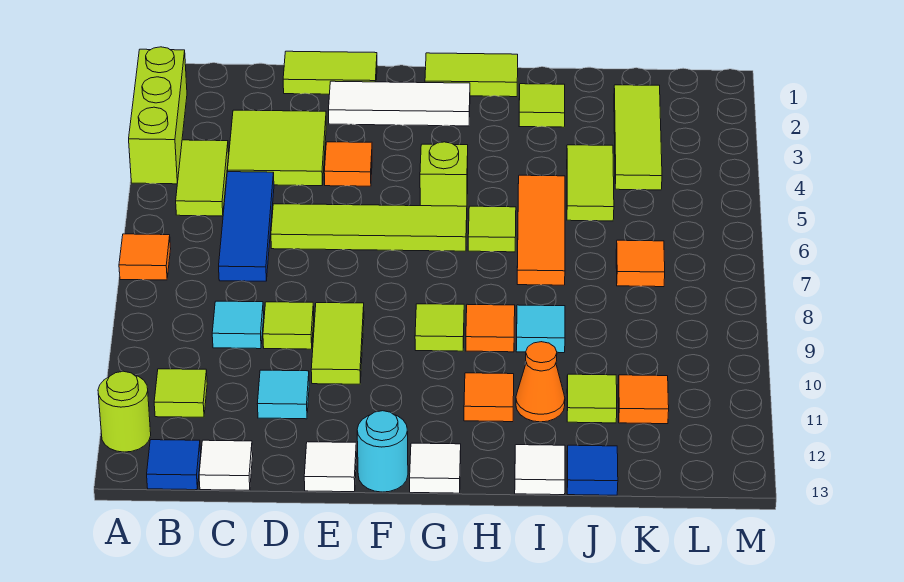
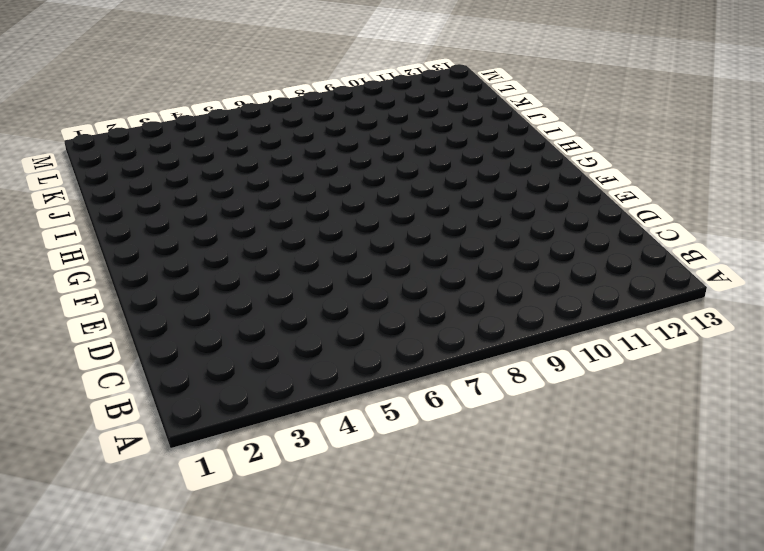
none -> lime 1x3 brick [129,47,187,184]
none -> orange 1x1 tile [119,234,171,280]
none -> lime 1x1 round brick [98,371,151,452]
none -> lime 1x2 tile [176,140,229,216]

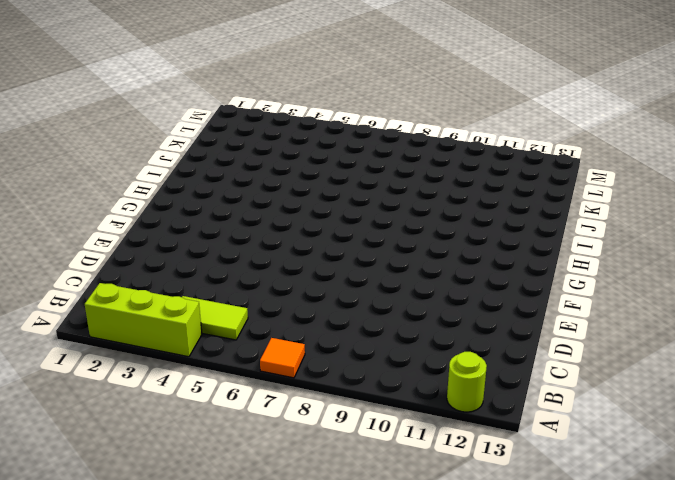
none -> lime 1x1 tile [154,369,207,417]
none -> blue 1x1 tile [147,440,201,490]
none -> lime 2x2 tile [227,110,326,186]
none -> blue 1x3 tile [219,172,274,281]

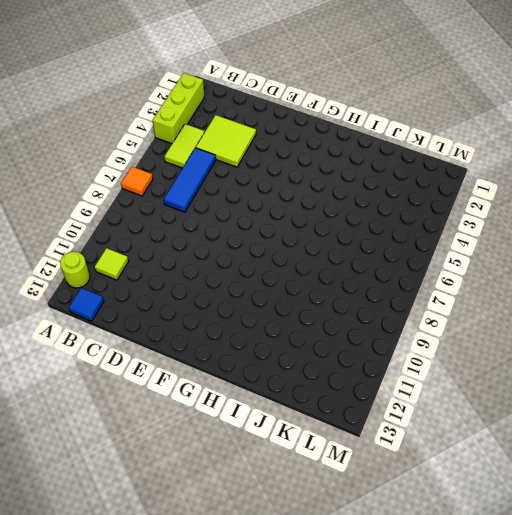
none -> cyan 1x1 tile [212,301,264,349]
none -> white 1x1 tile [199,440,253,490]
none -> lime 1x2 tile [283,51,377,94]
none -> lime 1x4 tile [271,204,467,251]

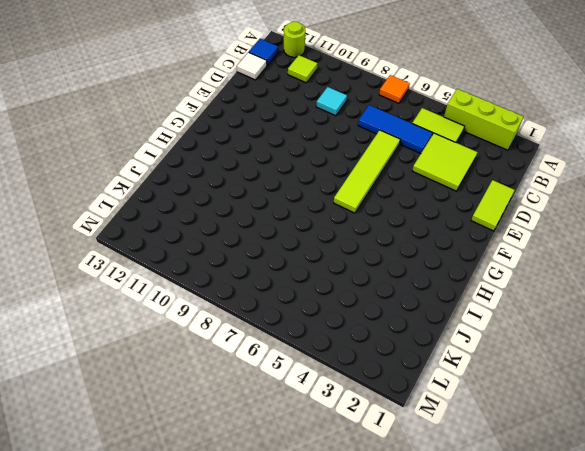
none -> lime 1x1 tile [263,302,314,349]
none -> cyan 1x1 tile [257,370,309,419]
none -> white 1x3 tile [329,81,470,126]
none -> orange 1x1 tile [324,142,372,186]

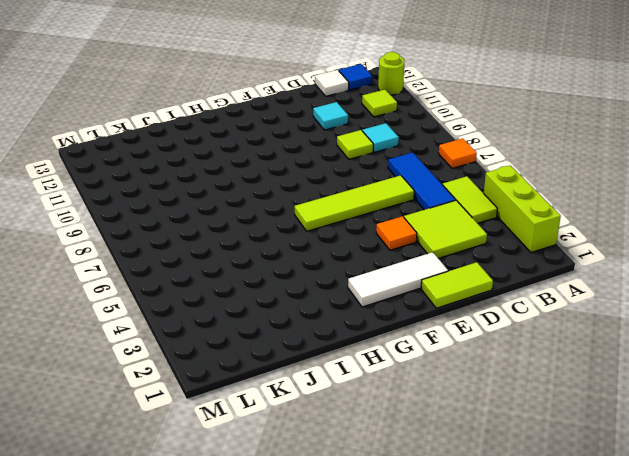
none -> lime 1x2 tile [311,303,364,384]
none -> white 1x1 tile [304,442,357,492]
none -> cyan 1x1 round brick [357,411,408,492]
none -> lime 1x2 tile [425,53,518,97]

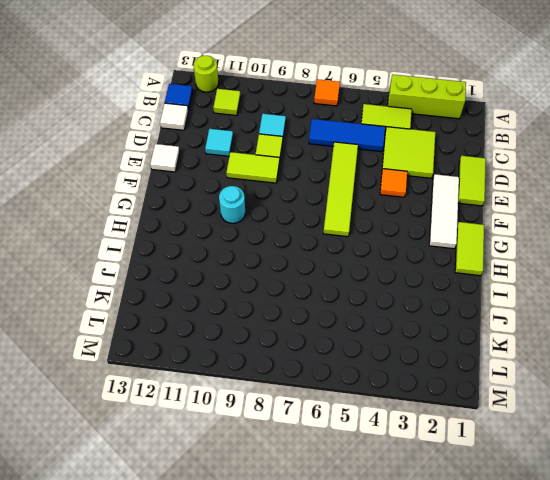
cyan 1x1 round brick [219,186,245,223] -> cyan 1x1 round brick moved to [357,411,408,492]
none -> lime 1x1 brick [420,142,468,206]
none -> lime 1x1 tile [415,304,464,351]
none -> white 1x1 tile [410,443,461,493]
none -> lime 1x1 tile [468,206,516,252]

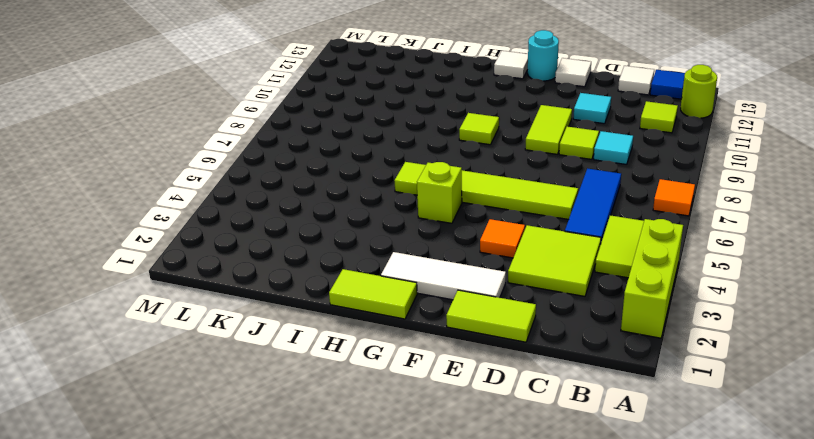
none -> orange 1x1 tile [466,304,515,352]
none -> orange 1x1 tile [464,373,514,422]
none -> lime 1x1 tile [519,84,565,127]
none -> orange 1x3 tile [517,175,565,285]

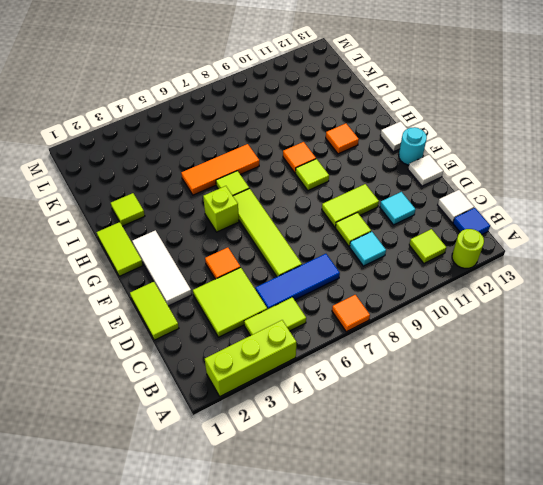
none -> cyan 1x1 tile [516,305,565,353]
none -> orange 1x1 cone [516,342,565,422]
none -> white 1x1 tile [515,445,565,495]
none -> lime 1x2 tile [567,145,614,221]

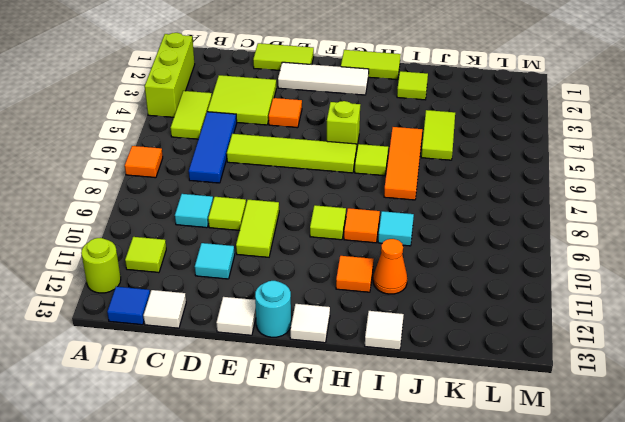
none -> lime 1x1 tile [567,374,617,423]
none -> blue 1x1 tile [567,445,618,495]
none -> lime 1x3 tile [614,85,662,190]
none -> orange 1x1 tile [616,240,665,287]

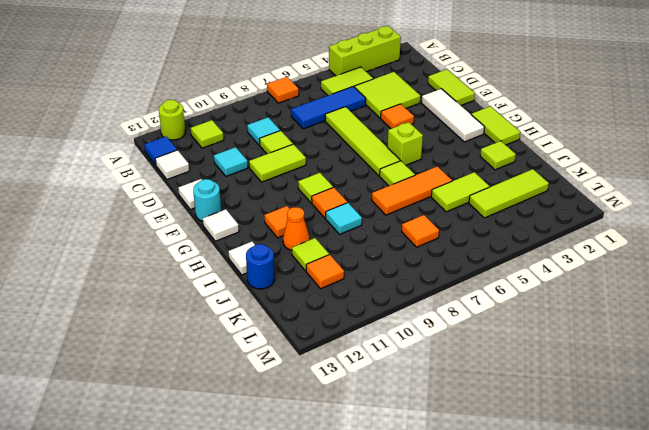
blue 1x1 round brick [246,244,275,289] -> blue 1x1 tile [567,445,618,495]

